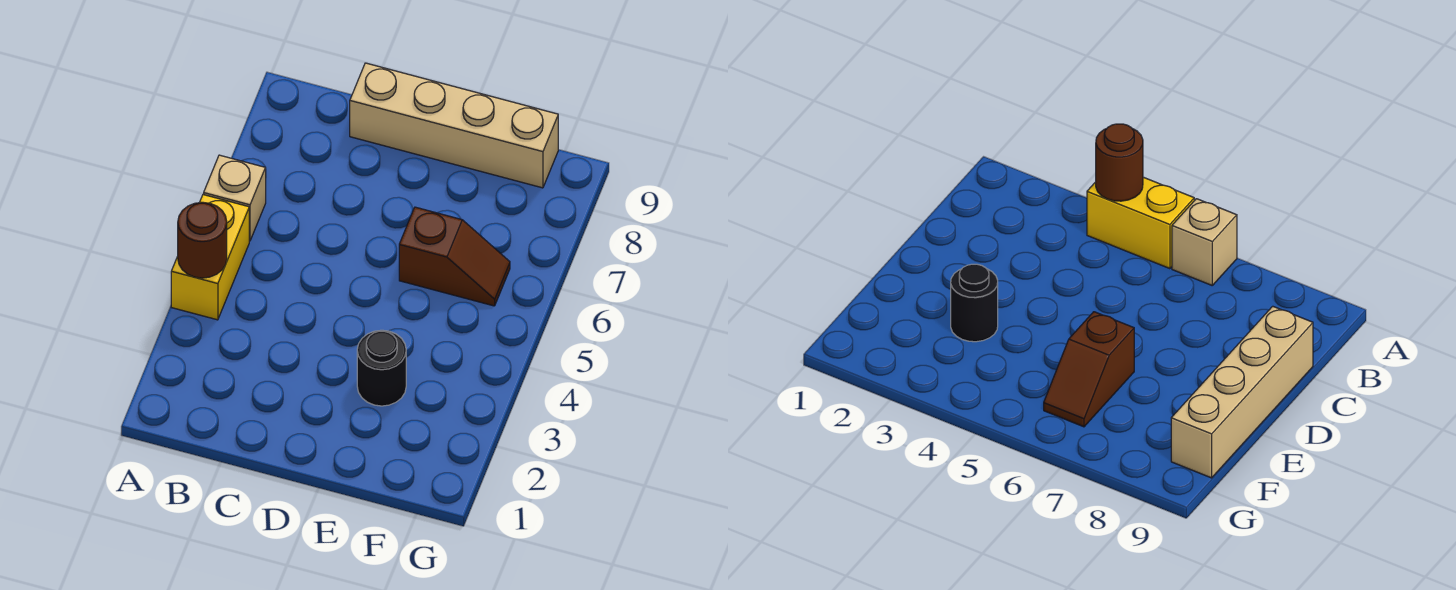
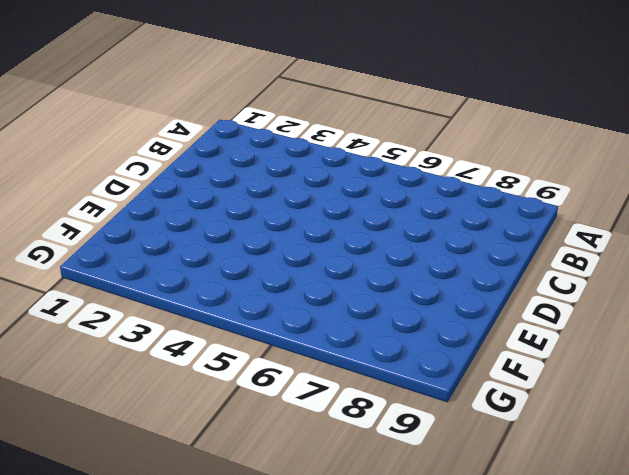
none -> yellow 1x2 brick [171,195,249,320]
none -> tan 1x1 brick [204,155,266,241]

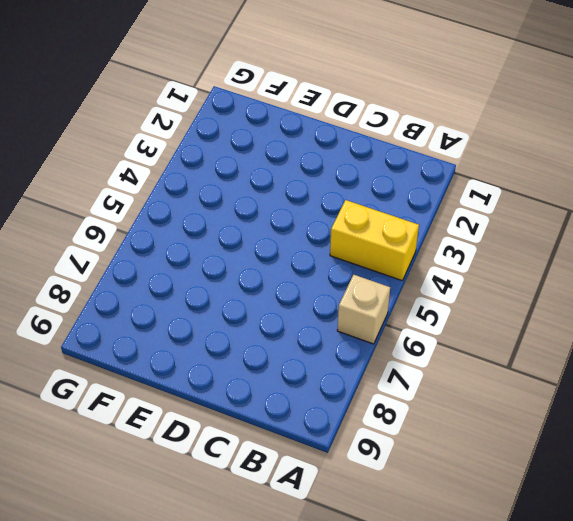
yellow 1x2 brick [330,200,419,281] -> yellow 1x2 brick turned to [171,195,249,320]
none -> tan 1x4 brick [350,63,558,188]
none -> black 1x1 round brick [357,330,406,406]

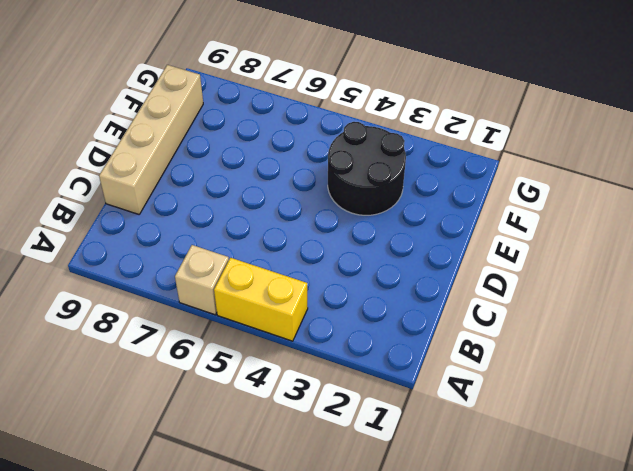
black 2x2 round brick [328,122,406,215] -> black 1x1 round brick [357,330,406,406]
none -> brown 1x2 slope [399,207,510,306]
none -> brown 1x1 round brick [178,202,227,278]

